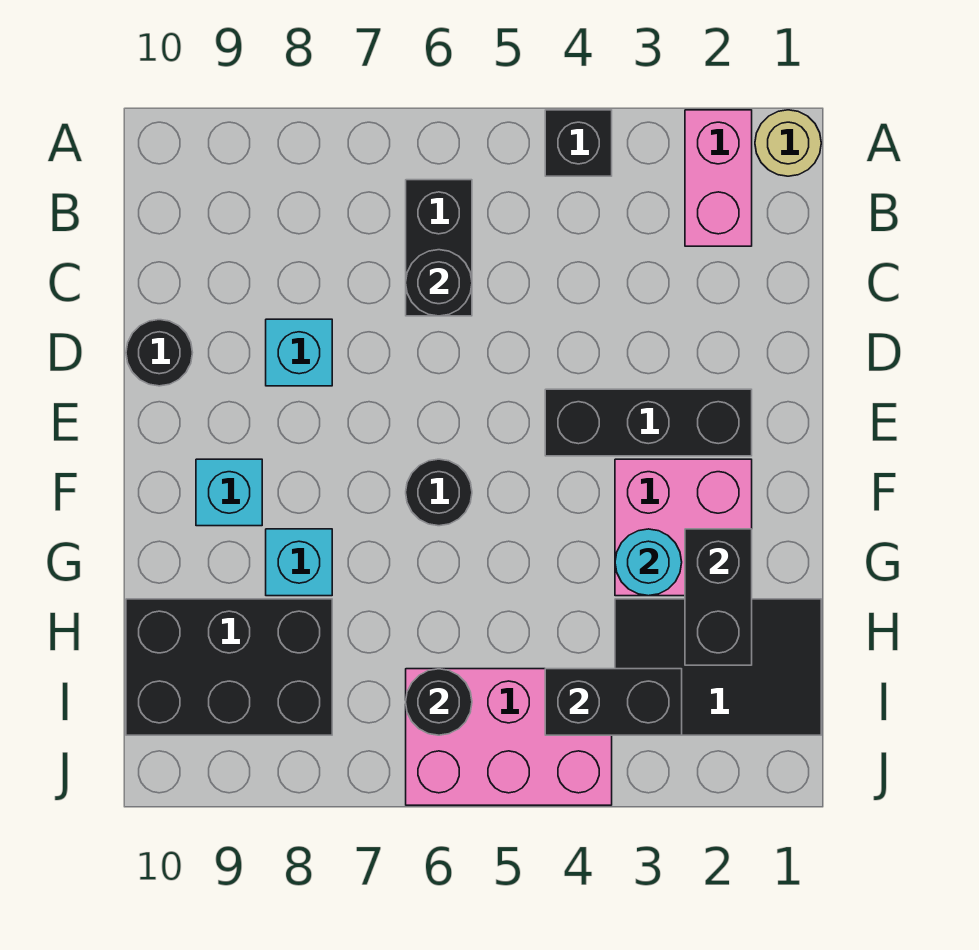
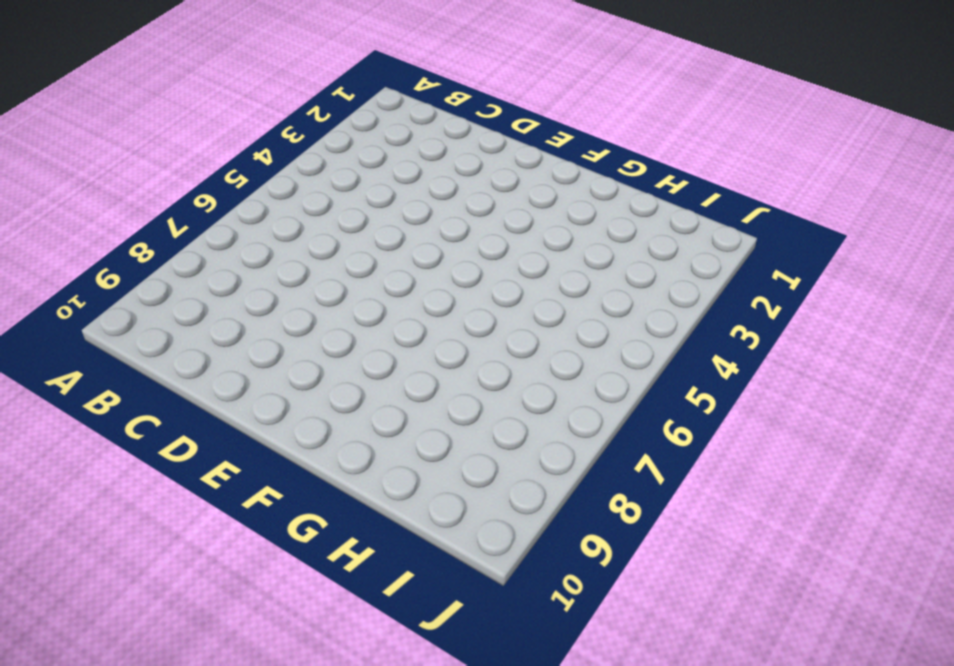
none -> tan 1x1 round brick [755,110,821,176]
none -> pink 1x2 brick [685,110,752,246]
none -> black 1x1 brick [545,110,612,176]

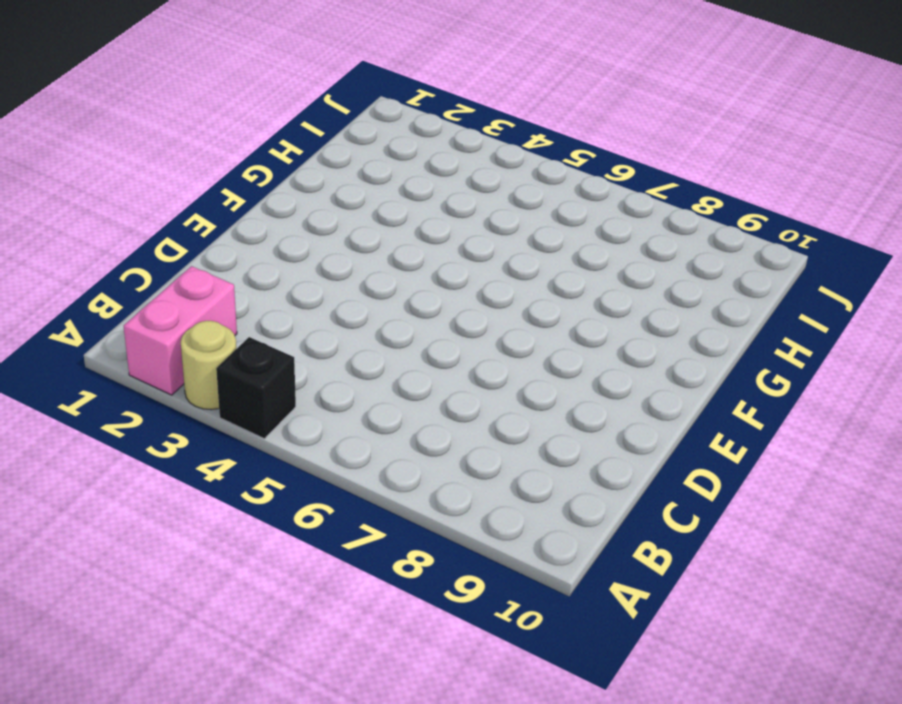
tan 1x1 round brick [181,321,236,410] -> tan 1x1 round brick moved to [755,110,821,176]
none -> black 1x2 brick [406,180,472,316]
none -> cyan 1x1 brick [266,319,332,386]
none -> black 1x1 round brick [126,320,193,386]

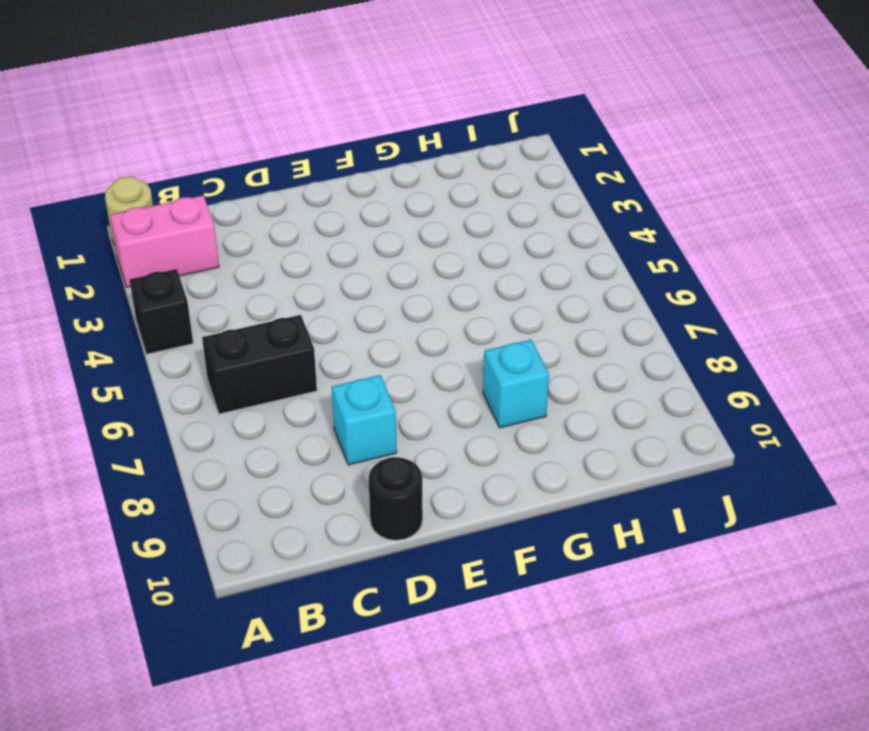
none -> black 1x3 brick [545,389,752,456]
none -> pink 2x2 brick [615,459,752,596]
none -> black 1x1 round brick [406,459,472,526]

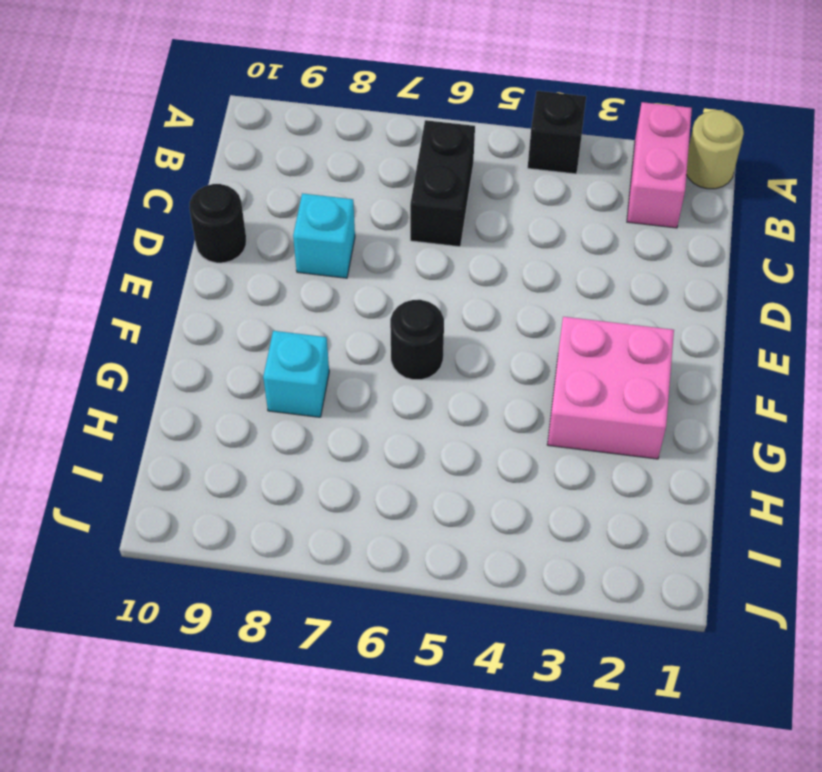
none -> black 1x3 brick [545,389,752,456]
none -> cyan 1x1 brick [196,459,262,526]
none -> black 2x3 tile [615,599,821,735]

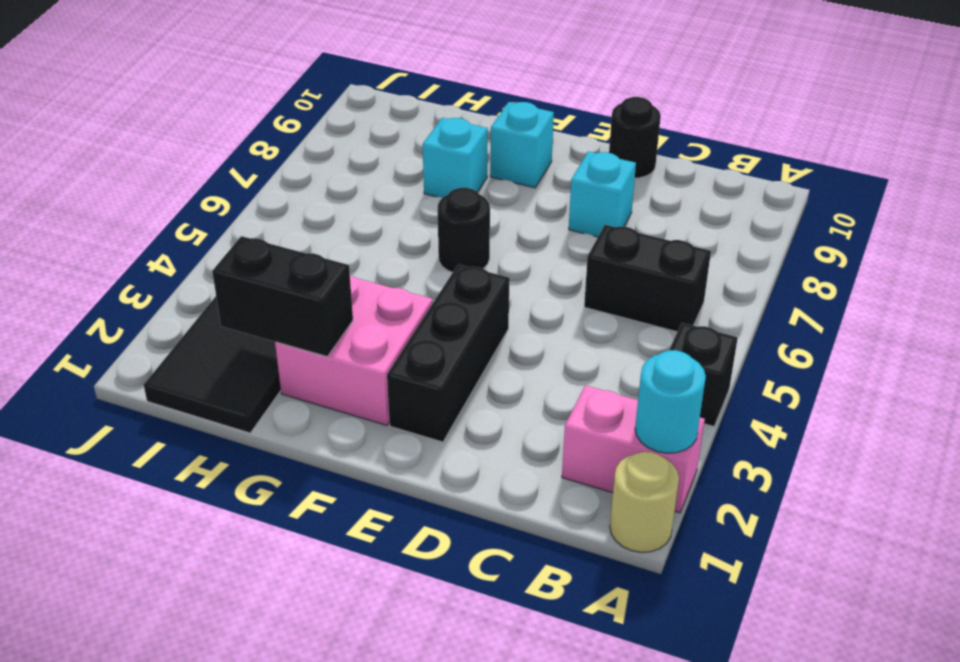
cyan 1x1 round brick [635,350,706,453] -> cyan 1x1 round brick moved to [615,529,682,596]
none -> black 2x3 brick [126,599,332,735]
none -> pink 2x3 brick [406,669,612,805]
none -> black 1x1 round brick [406,250,472,316]

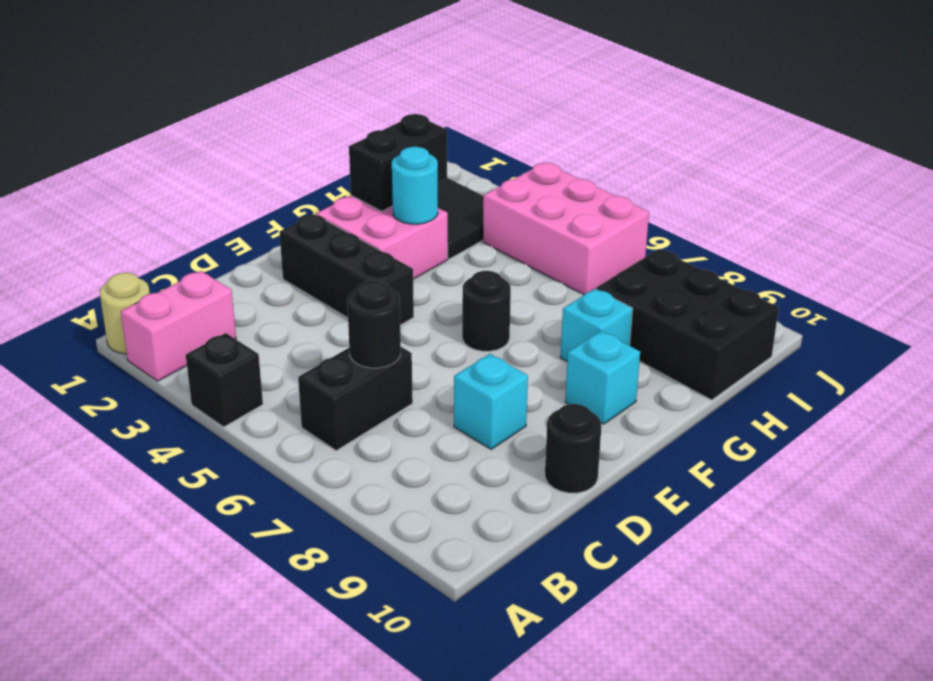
none -> black 1x2 brick [545,669,682,735]
none -> black 1x1 round brick [406,669,472,735]

